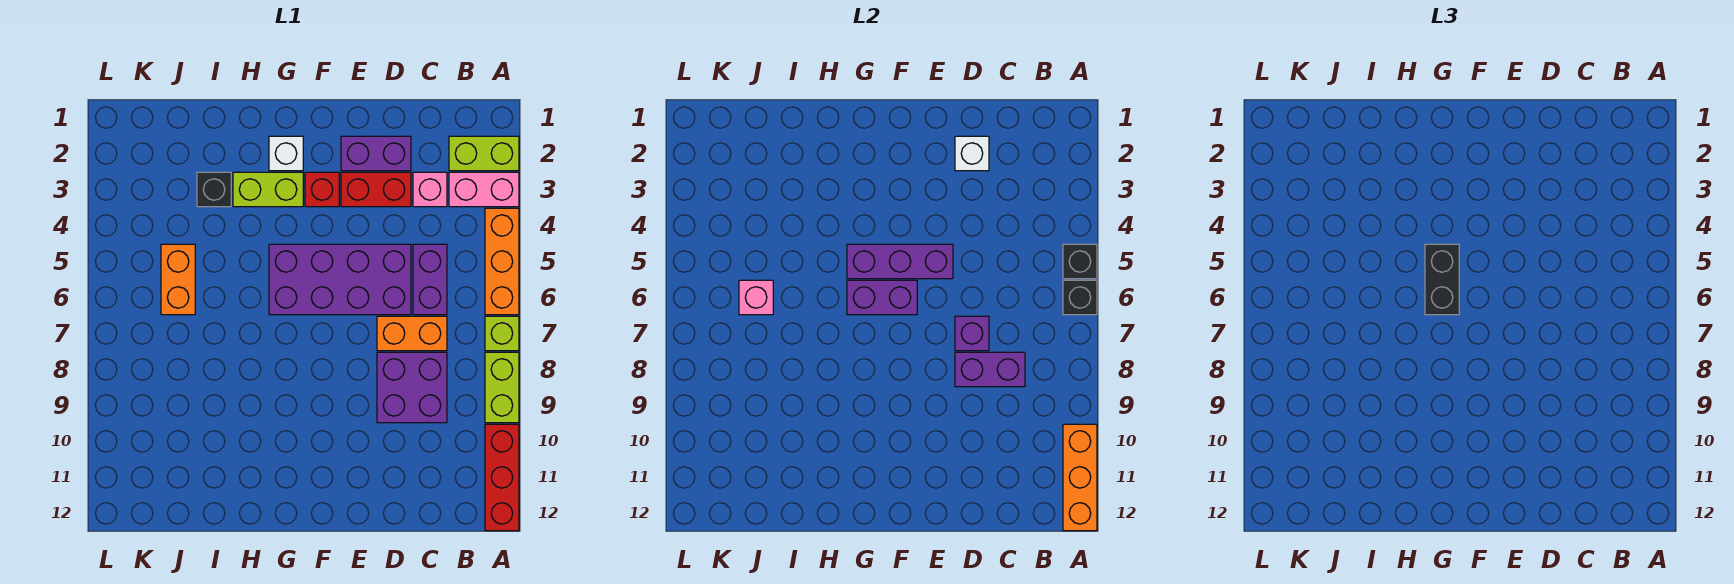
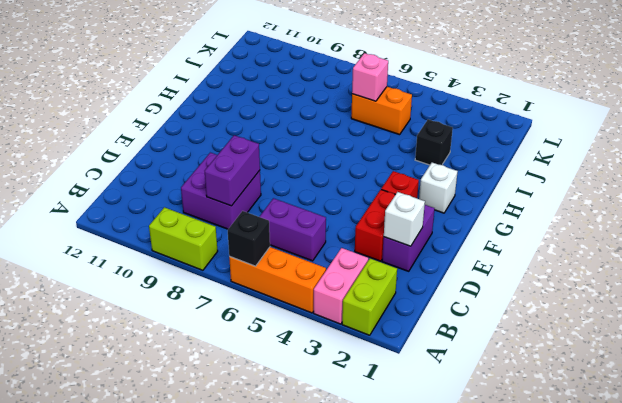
none -> lime 1x1 brick [485,316,519,351]
none -> red 1x3 brick [485,424,519,531]
none -> pink 1x1 brick [413,172,447,207]

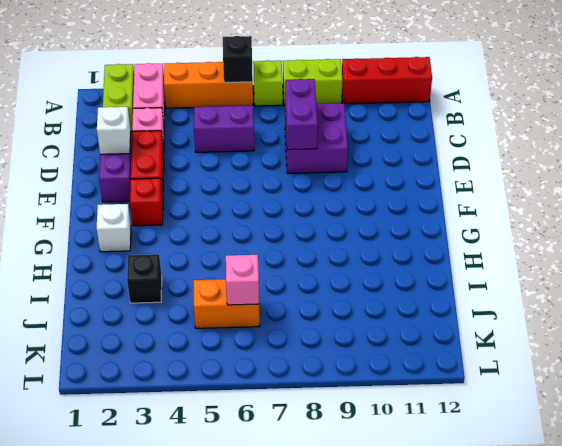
none -> orange 1x2 brick [377,316,447,351]
none -> purple 2x4 brick [269,244,411,315]
none -> lime 1x2 brick [233,172,303,207]

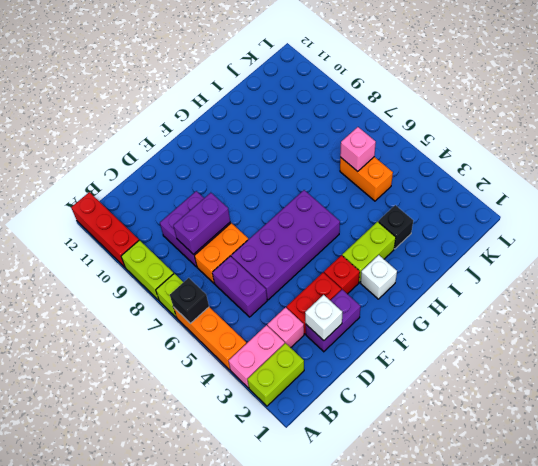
none -> black 1x1 brick [1063,244,1097,279]
none -> orange 1x3 brick [1063,424,1097,531]
none -> purple 1x1 brick [955,316,989,351]

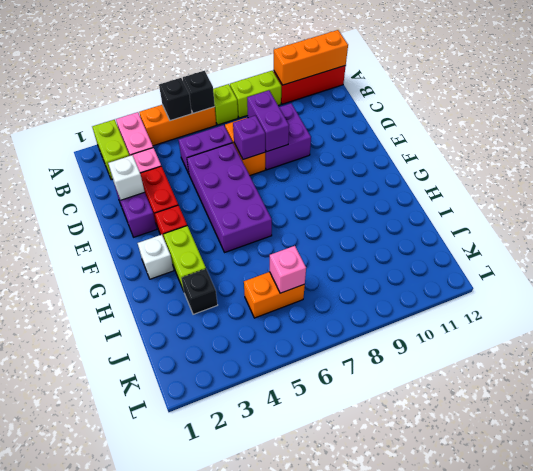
none -> purple 1x3 brick [847,244,953,279]
none -> purple 1x2 brick [847,280,917,315]
none -> black 1x2 brick [1425,244,1459,315]

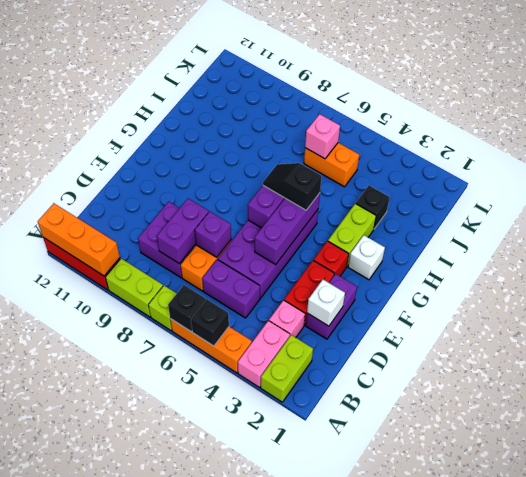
black 1x2 slope [263,163,322,210] -> black 1x2 brick [1425,244,1459,315]

